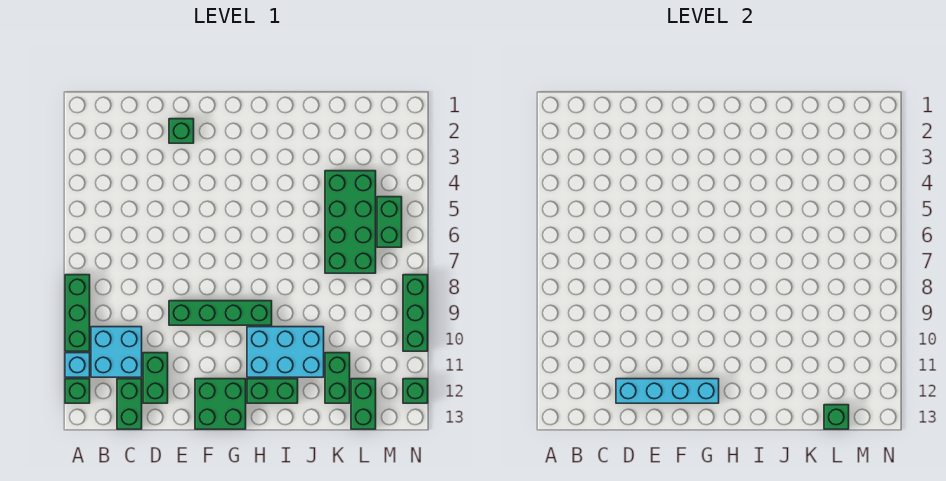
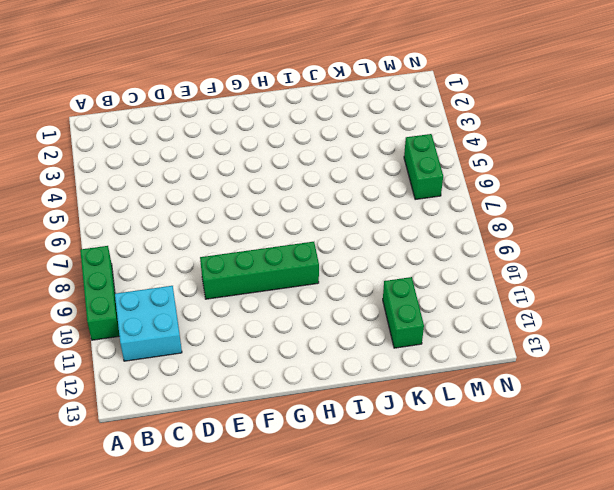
none -> cyan 1x1 brick [65,353,90,377]
none -> green 1x1 brick [65,379,90,403]
none -> green 1x2 brick [117,379,142,429]

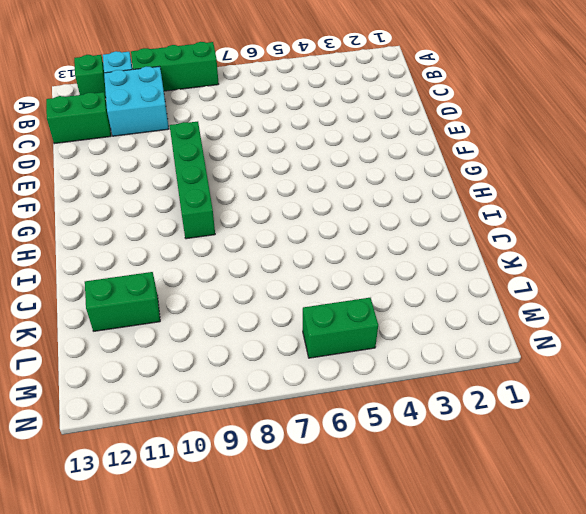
none -> green 1x2 brick [143,353,168,403]
none -> green 1x1 brick [169,119,194,143]
none -> green 2x2 brick [195,379,246,429]

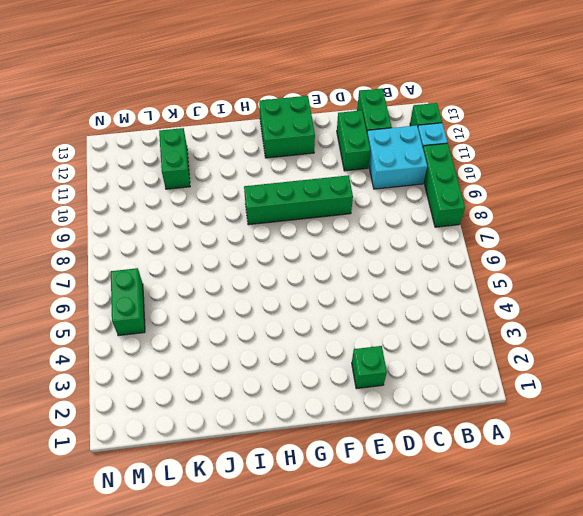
none -> cyan 2x3 brick [247,327,324,377]
none -> green 1x2 brick [247,379,298,403]
none -> green 2x4 brick [325,171,376,273]

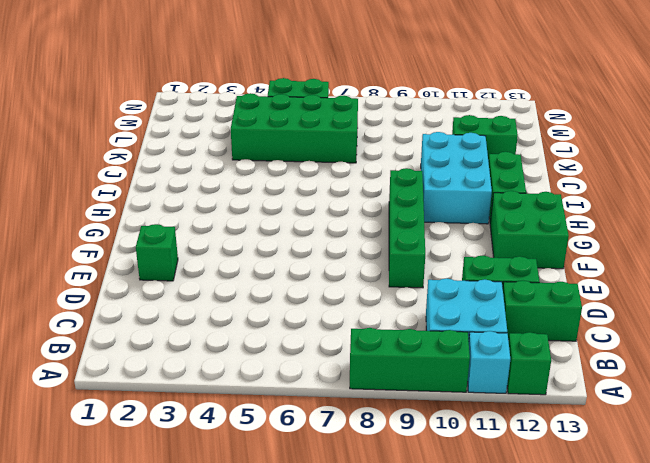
none -> green 1x2 brick [351,379,376,429]
none -> green 1x3 brick [403,275,428,351]
none -> green 1x1 brick [403,379,428,403]

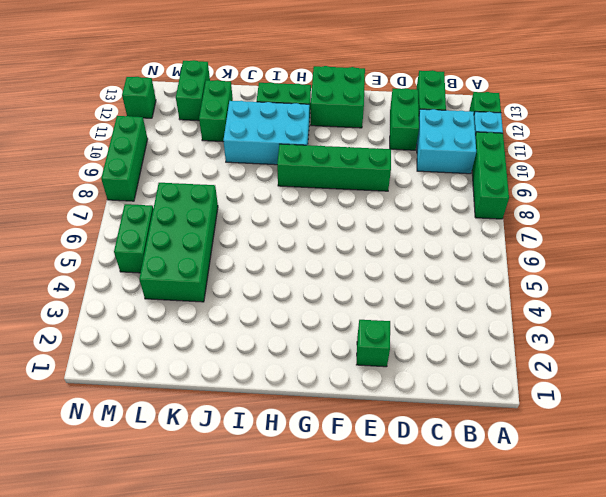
none -> cyan 1x4 brick [616,379,719,403]
none -> green 1x1 brick [824,405,849,429]

